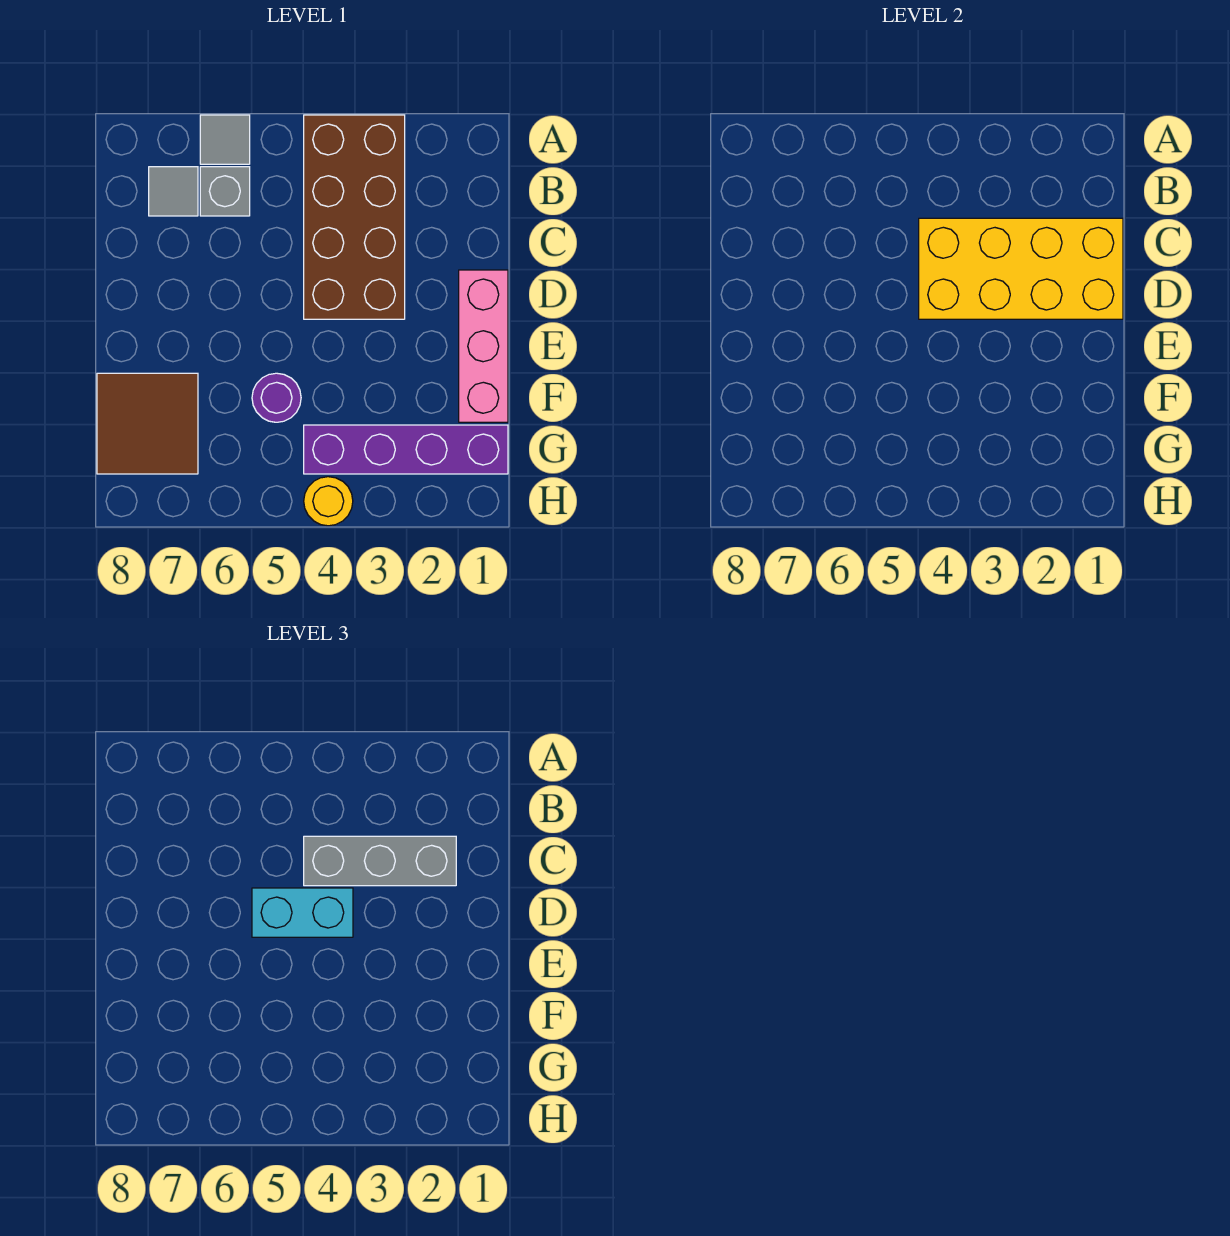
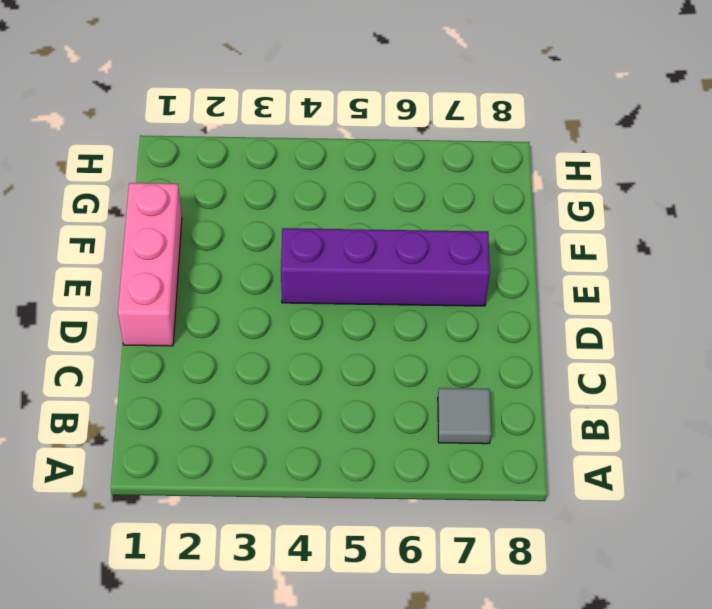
purple 1x4 brick [281,228,490,306] -> purple 1x4 brick moved to [304,425,508,474]
none -> brown 2x4 brick [304,115,405,319]
none -> grey 1x1 tile [200,115,250,164]
none -> grey 1x1 brick [200,167,250,216]

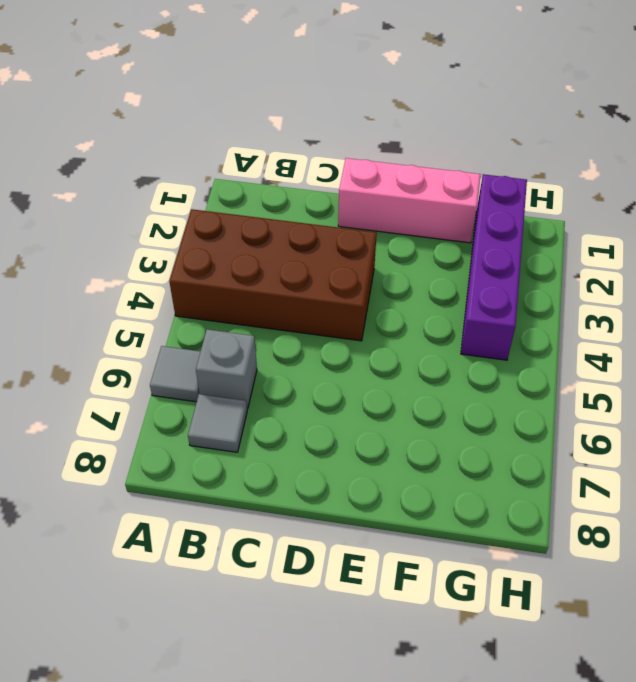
none -> purple 1x1 round brick [252,373,301,422]
none -> brown 2x2 tile [97,373,198,474]
none -> yellow 1x1 round brick [304,477,353,526]

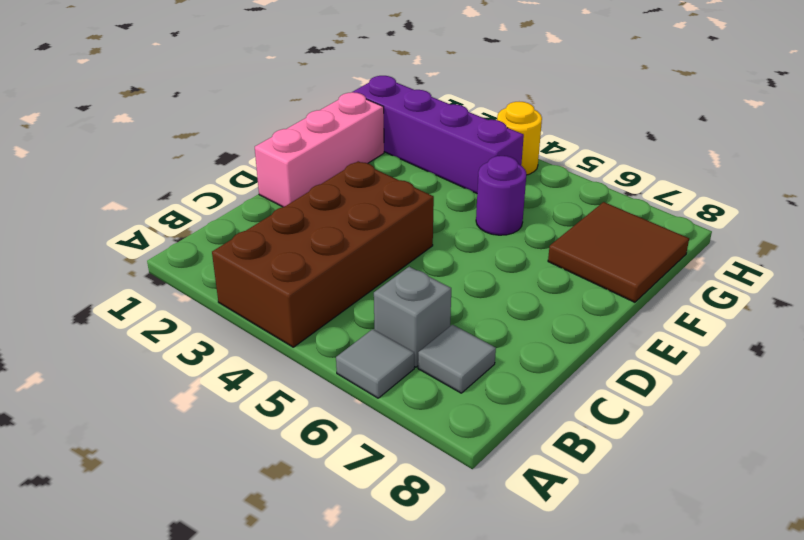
none -> yellow 2x4 brick [919,218,1123,319]
none -> grey 1x3 brick [304,836,456,886]
none -> cyan 1x2 brick [252,888,353,937]

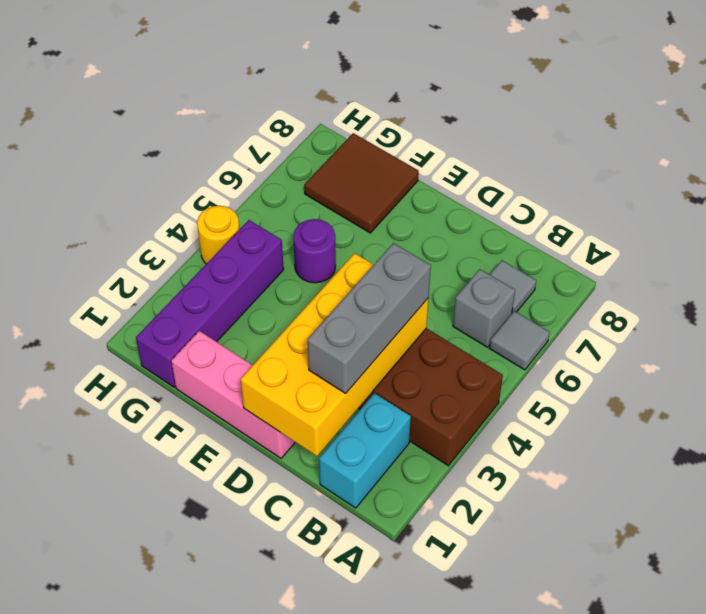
cyan 1x2 brick [319,393,411,508] -> cyan 1x2 brick moved to [252,888,353,937]

